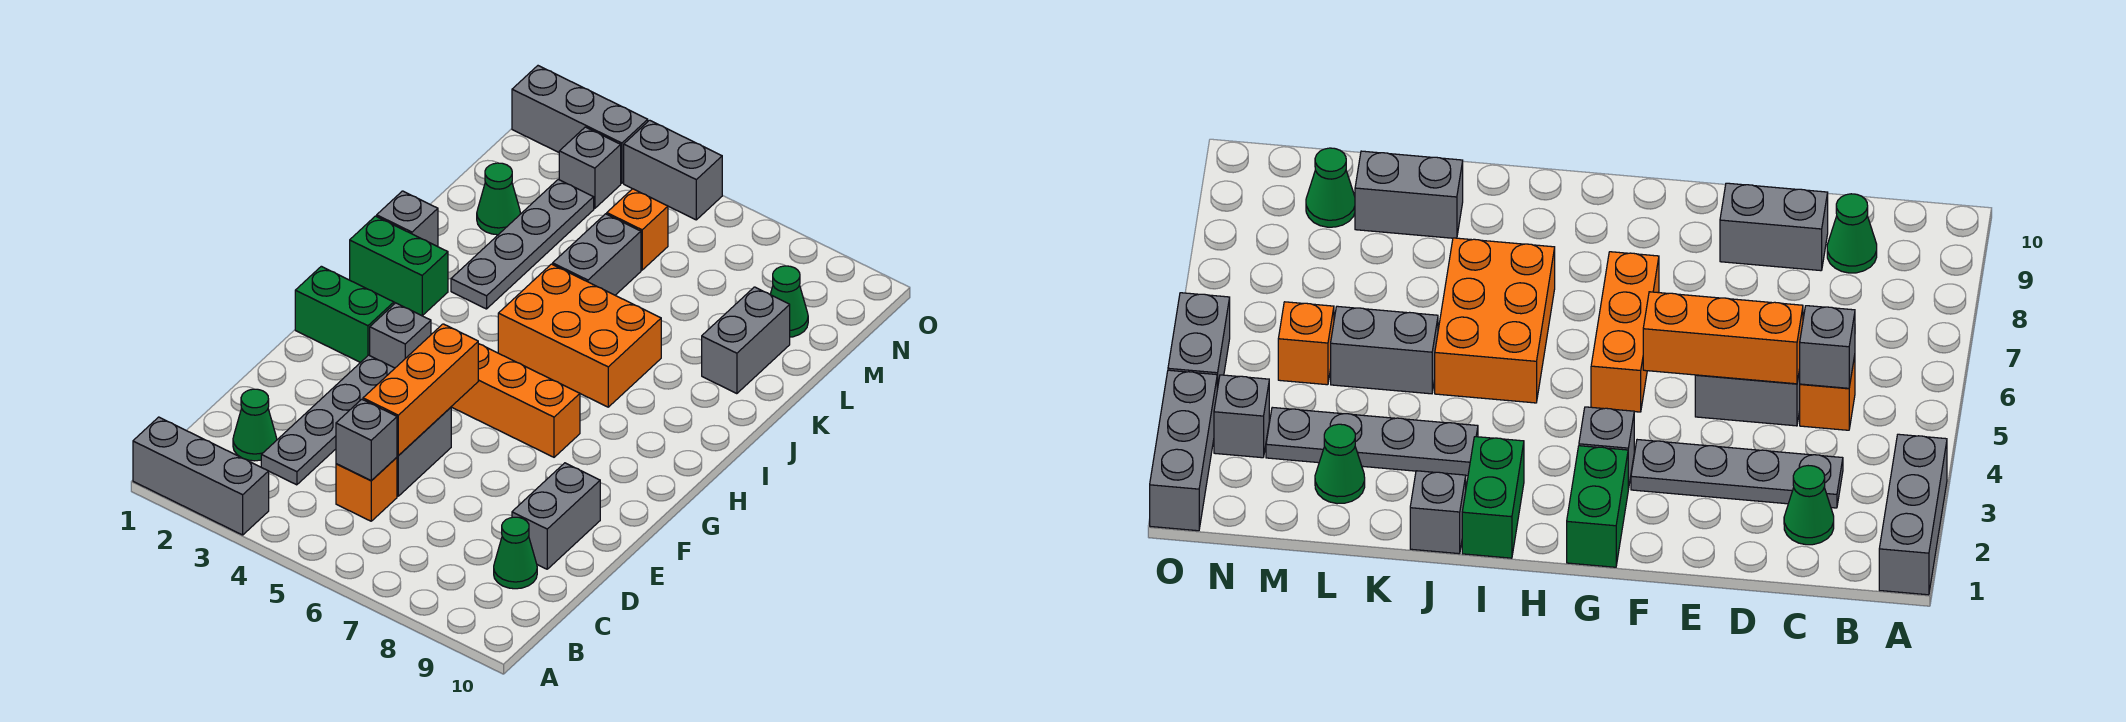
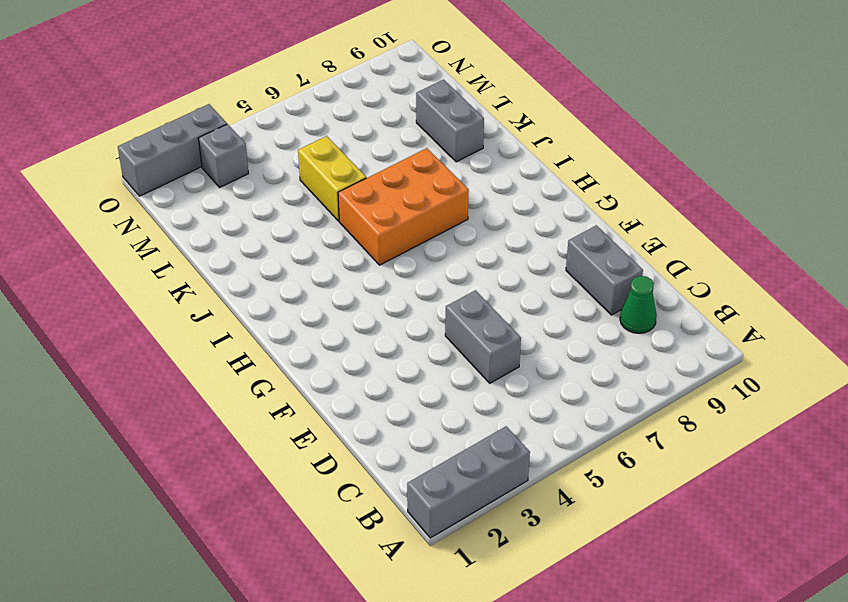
yellow 1x2 brick [298,136,366,221] -> grey 1x2 brick [553,214,641,295]
none -> green 1x1 cone [233,389,277,461]
none -> grey 1x4 plate [261,355,395,485]
none -> orange 1x1 brick [336,457,397,521]

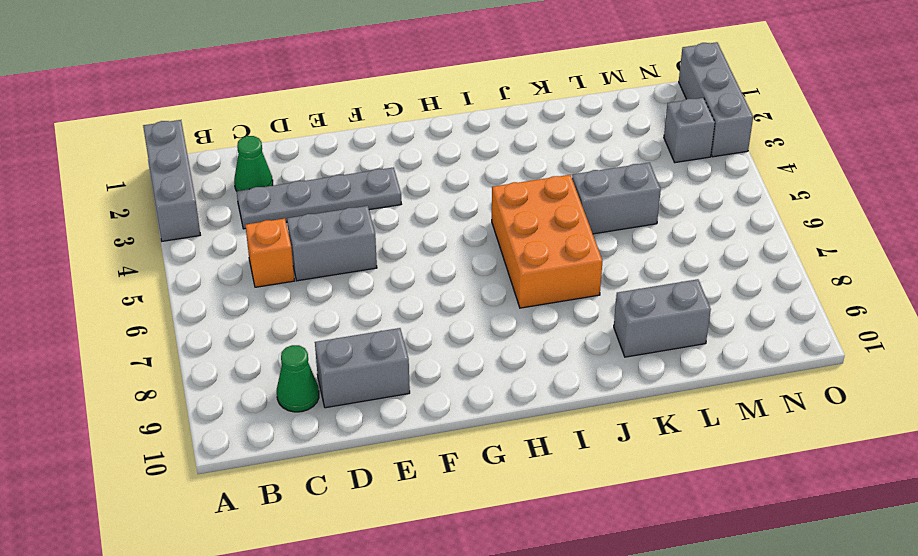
none -> green 1x2 brick [295,266,394,363]
none -> grey 1x1 brick [370,303,431,368]
none -> orange 1x3 brick [451,344,580,457]

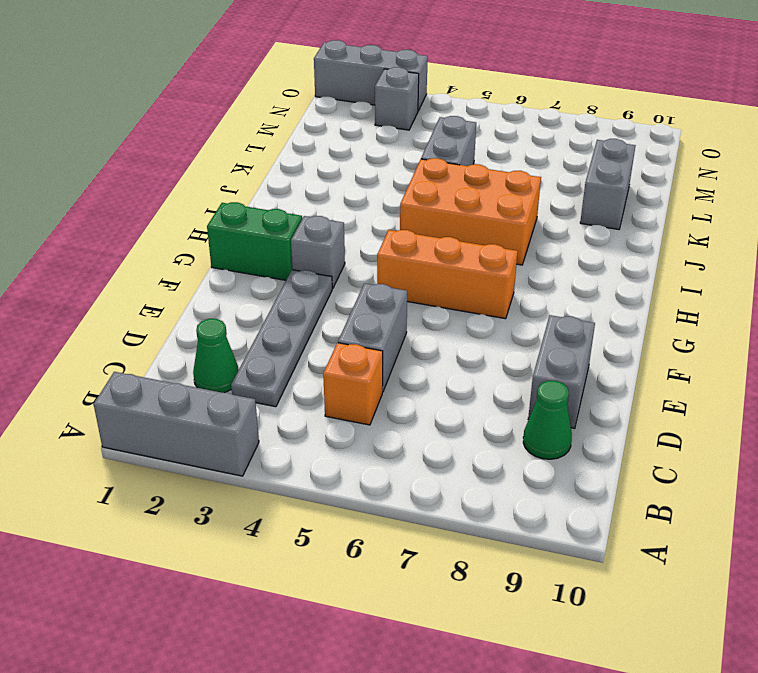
none -> green 1x2 brick [350,216,448,316]
none -> grey 1x1 brick [377,191,438,247]
none -> grey 1x4 plate [451,179,594,309]

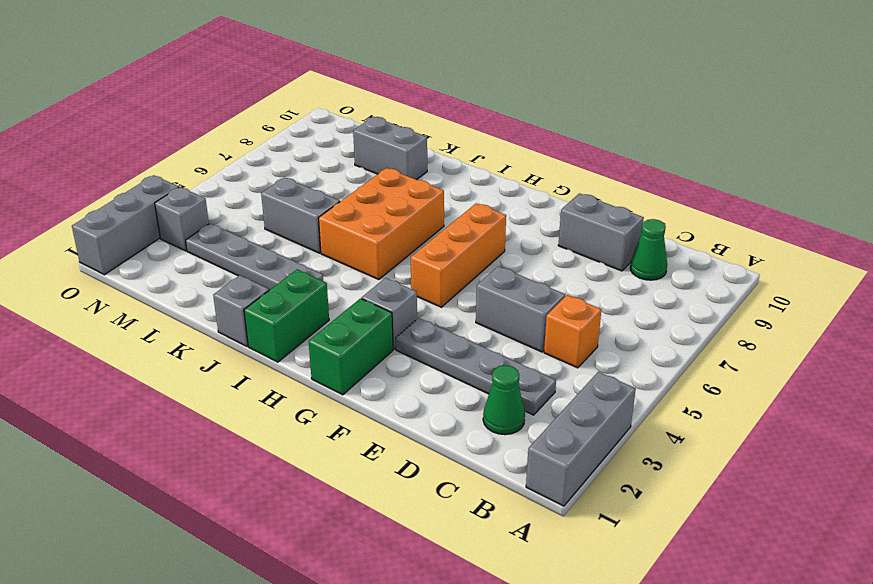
none -> green 1x1 cone [477,163,521,235]
none -> orange 1x1 brick [607,189,668,270]
none -> green 1x1 cone [770,266,808,337]

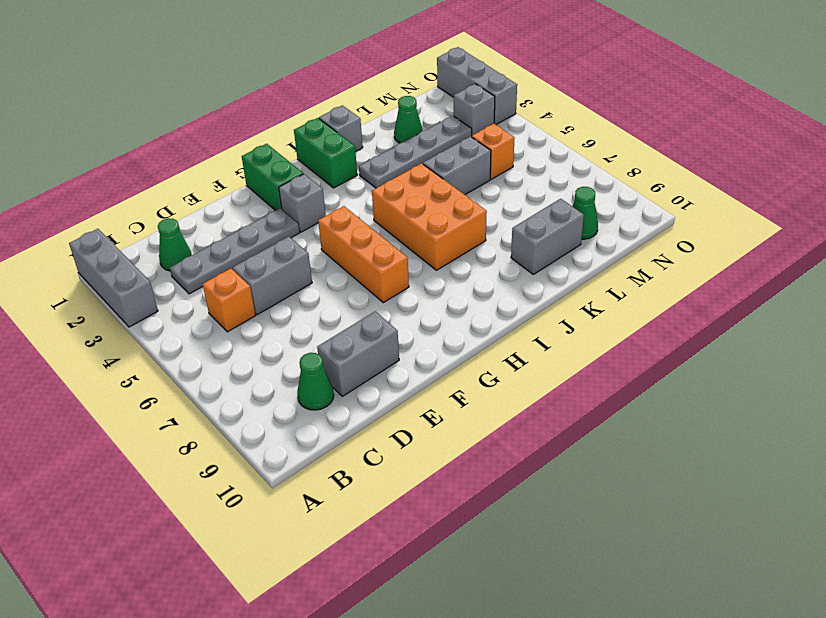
none -> grey 1x2 brick [624,120,722,220]
none -> grey 1x1 brick [336,399,397,481]
none -> orange 1x3 brick [363,324,478,456]

